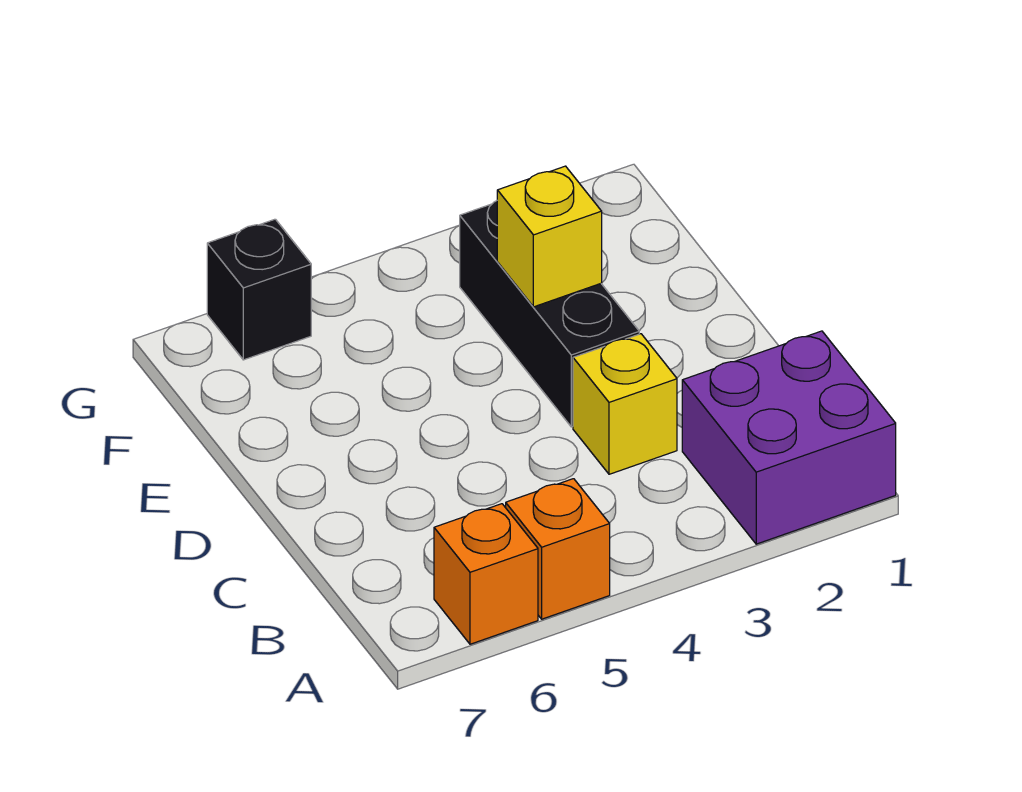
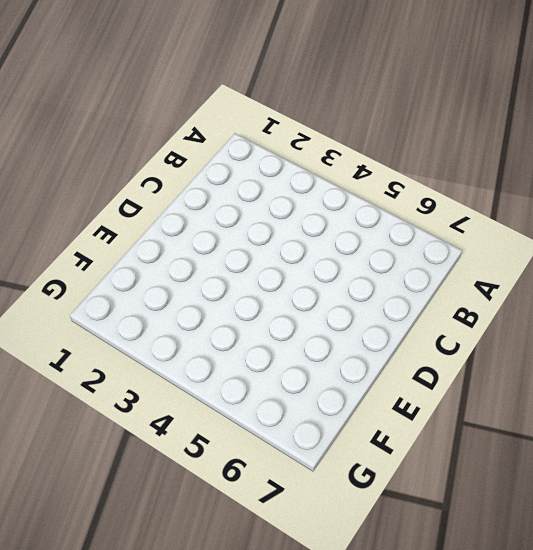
none -> purple 2x2 brick [682,331,896,544]
none -> orange 1x1 brick [506,479,610,619]

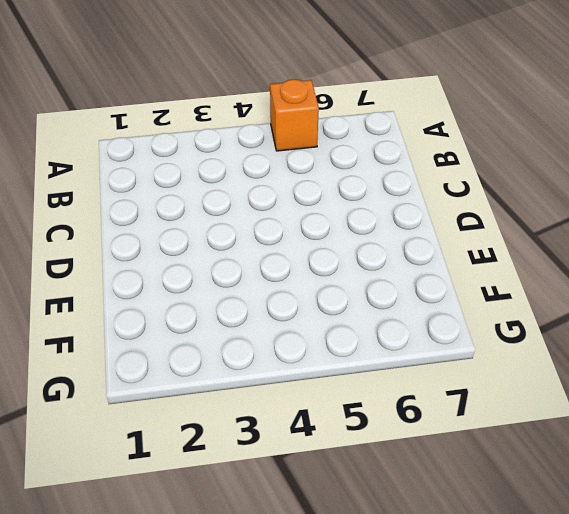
none -> purple 2x2 brick [682,331,896,544]
none -> orange 1x1 brick [434,504,538,644]

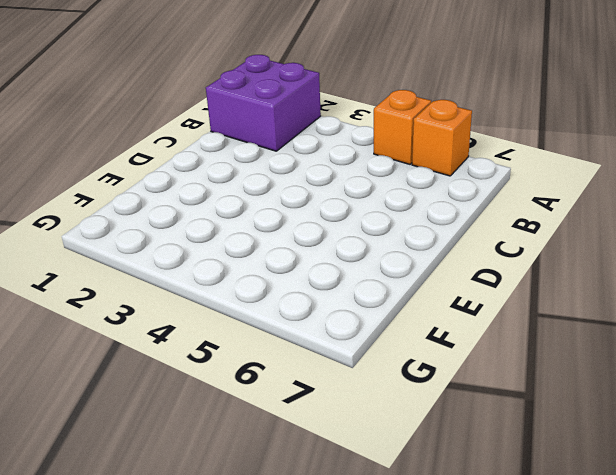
none -> yellow 1x1 brick [573,334,677,474]
none -> black 1x3 brick [460,201,639,427]

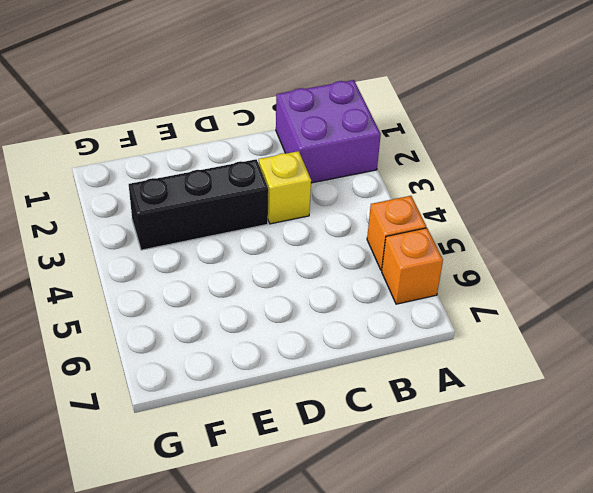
none -> black 1x1 brick [207,219,311,360]
none -> yellow 1x1 brick [497,166,602,307]

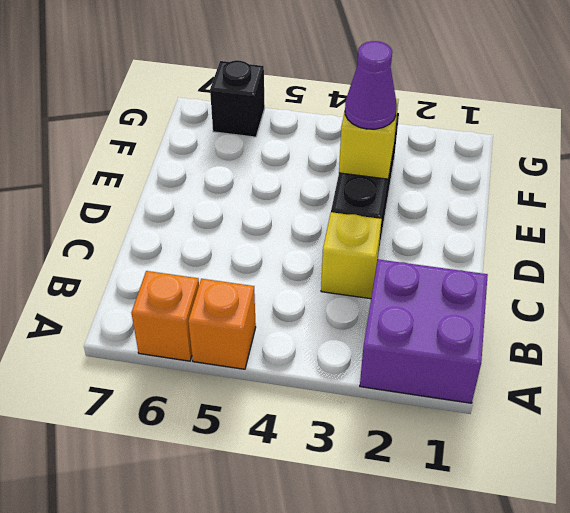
purple 1x1 cone [345,41,397,129] -> none

